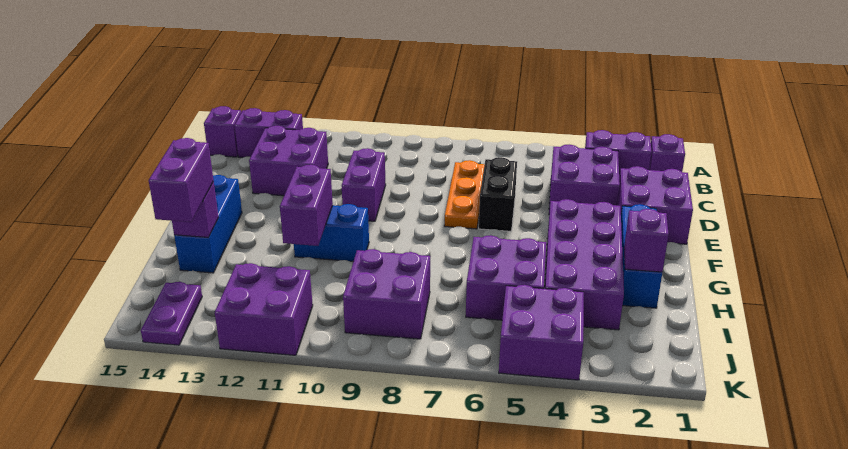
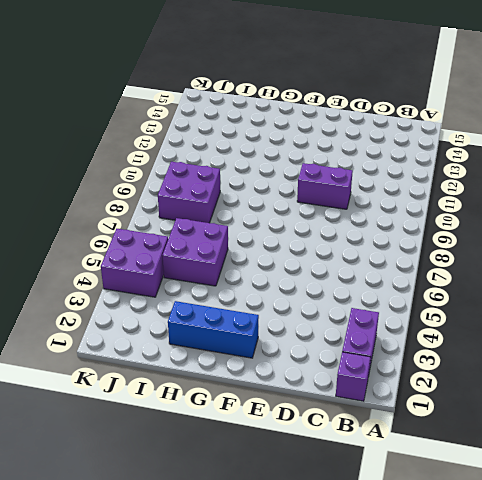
none -> purple 1x2 brick [235,108,303,158]
none -> purple 1x1 brick [204,106,241,157]
none -> purple 2x2 brick [549,144,620,213]

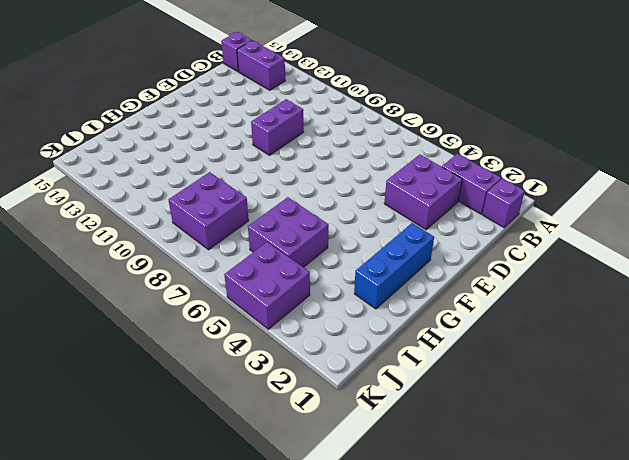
none -> orange 1x3 plate [444,160,485,229]
none -> purple 2x2 brick [249,126,328,196]
none -> purple 2x2 brick [617,166,693,244]

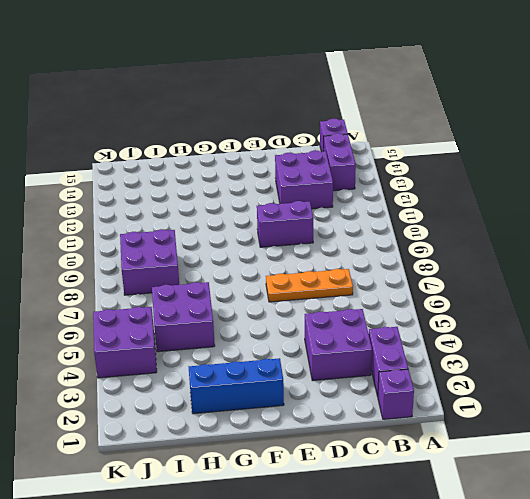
none -> purple 2x2 brick [617,166,693,244]
none -> black 1x2 brick [479,157,517,231]
none -> purple 2x4 brick [545,199,624,330]

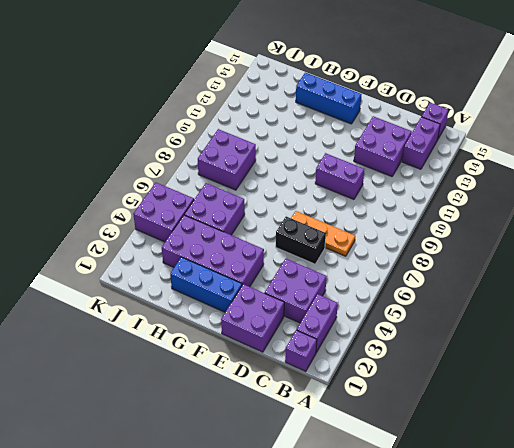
none -> blue 1x2 brick [294,204,369,261]
none -> purple 2x2 brick [215,263,313,355]
none -> purple 1x2 plate [141,282,202,345]

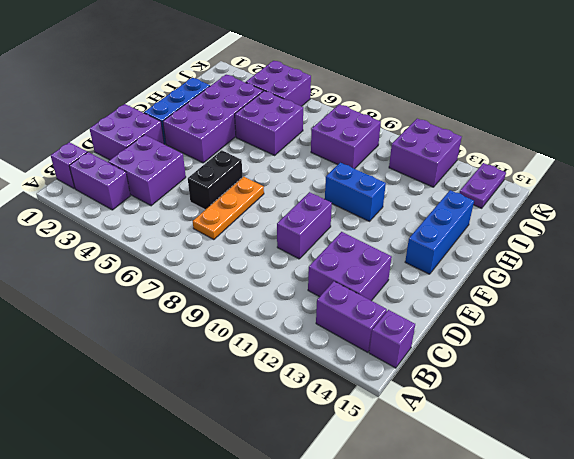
none -> purple 1x2 brick [280,165,333,246]
none -> purple 1x1 brick [624,209,669,272]
none -> purple 1x1 brick [172,182,219,237]

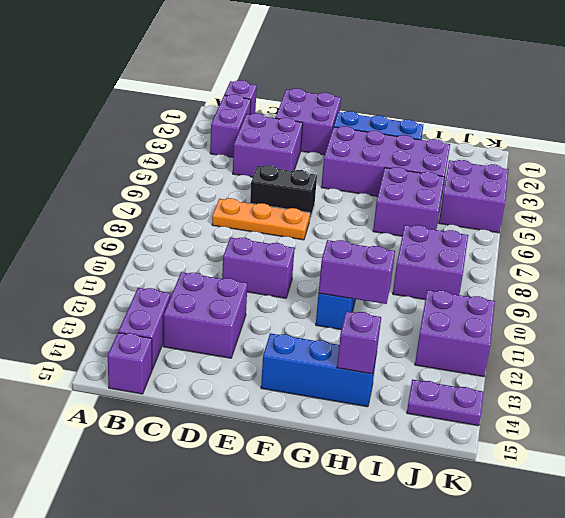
none -> purple 1x1 brick [624,209,669,272]
none -> purple 1x2 brick [149,138,214,222]

